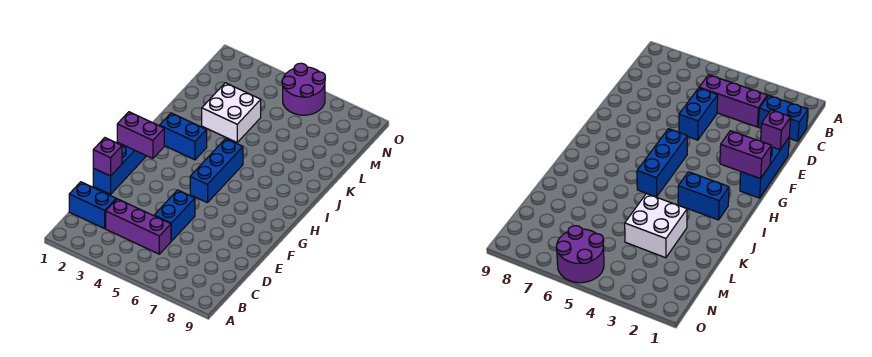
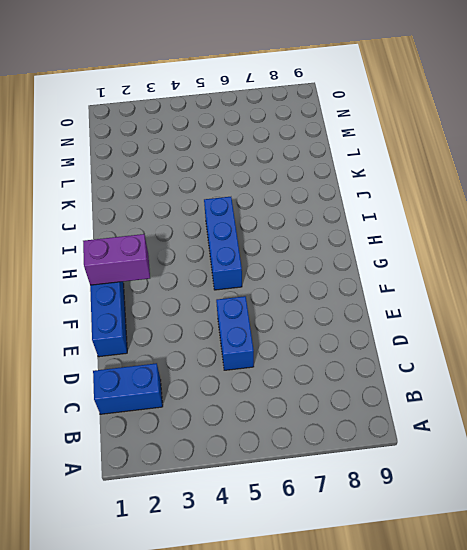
none -> purple 1x3 brick [106,199,171,254]
none -> blue 1x2 brick [160,113,207,160]

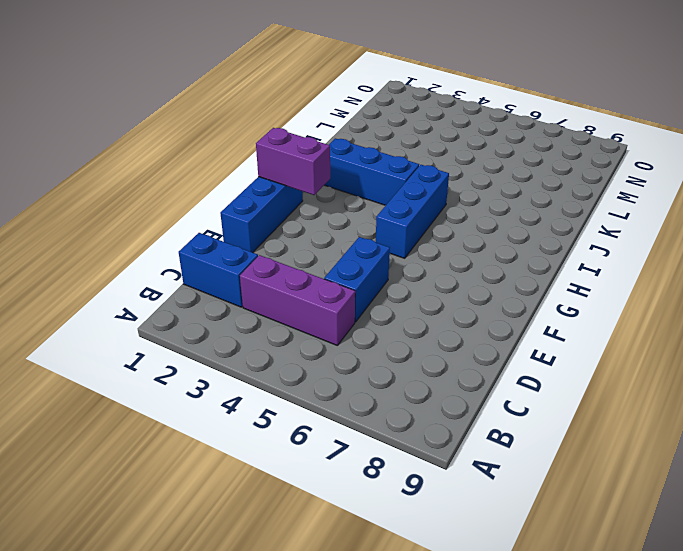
blue 1x3 brick [325,138,419,205] -> blue 1x2 brick [160,113,207,160]
none -> white 2x2 brick [202,83,261,142]
none -> purple 2x2 round brick [282,63,325,115]

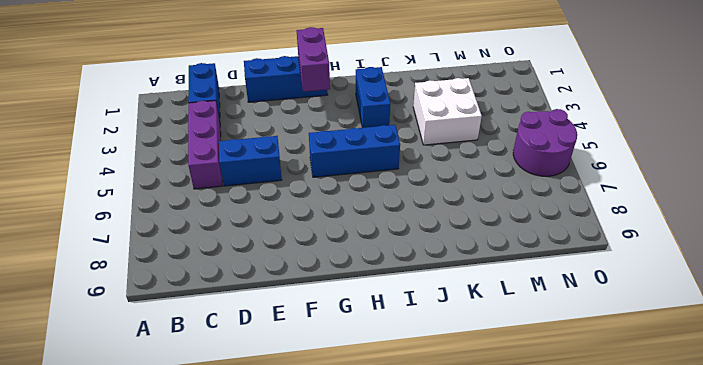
none -> purple 1x1 brick [93,138,122,176]

